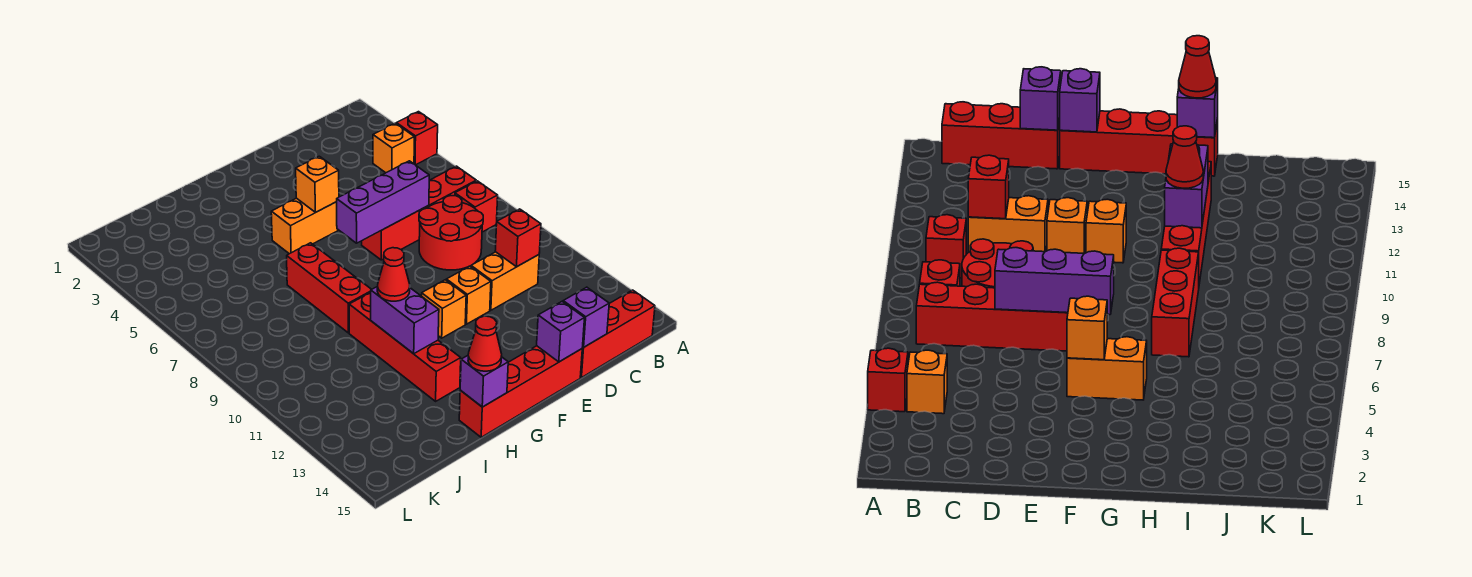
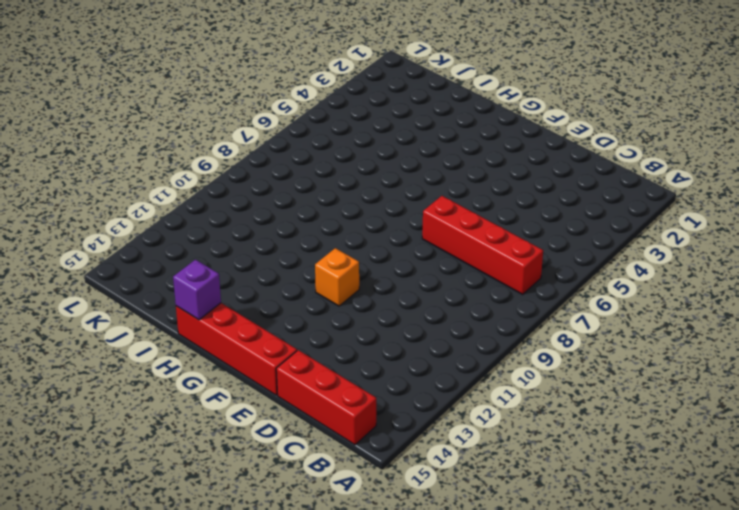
none -> red 1x1 brick [396,112,438,165]
none -> orange 1x1 brick [373,123,414,173]
none -> red 1x1 brick [455,181,498,232]

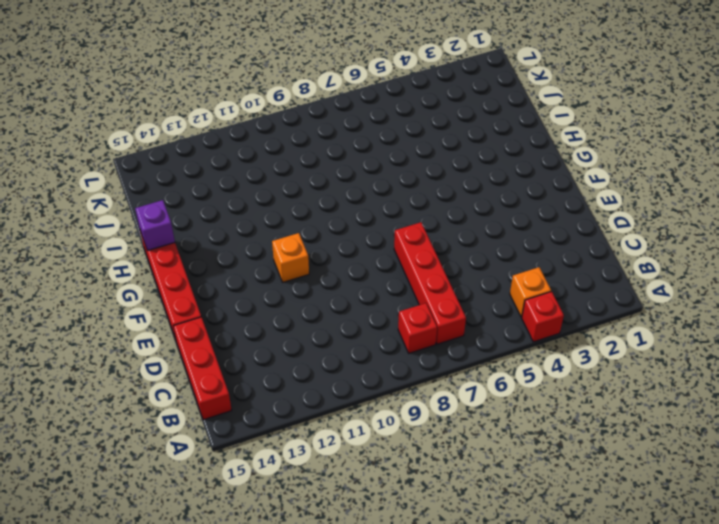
none -> red 1x1 brick [926,215,966,278]
none -> red 2x2 round brick [419,196,483,270]
none -> orange 1x2 brick [471,252,539,310]

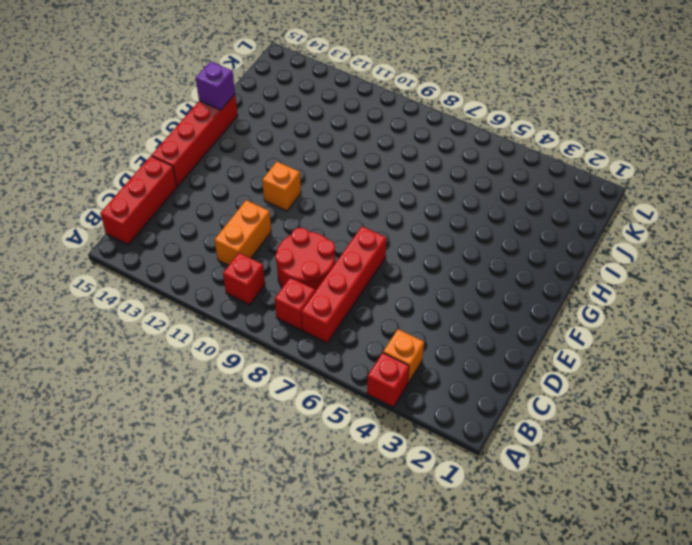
none -> orange 1x1 brick [446,266,491,324]
none -> orange 1x2 brick [271,198,338,254]
none -> red 1x3 brick [287,243,371,333]

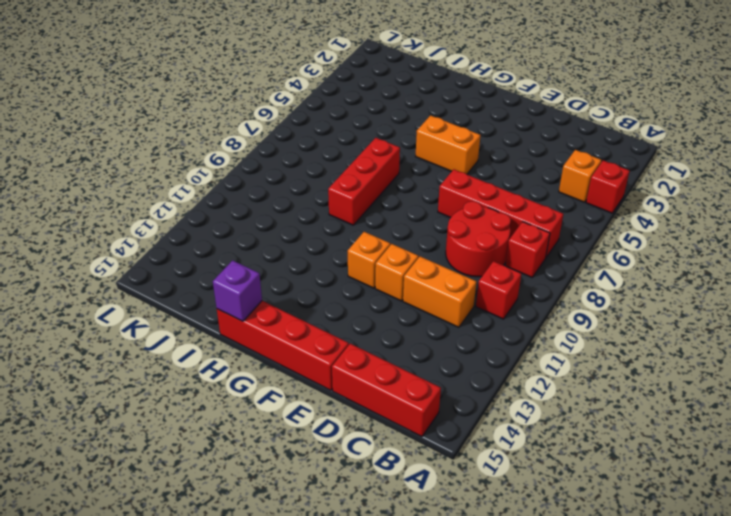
none -> red 1x4 brick [349,293,461,401]
none -> red 1x1 brick [495,209,541,267]
none -> purple 1x3 brick [337,161,429,243]

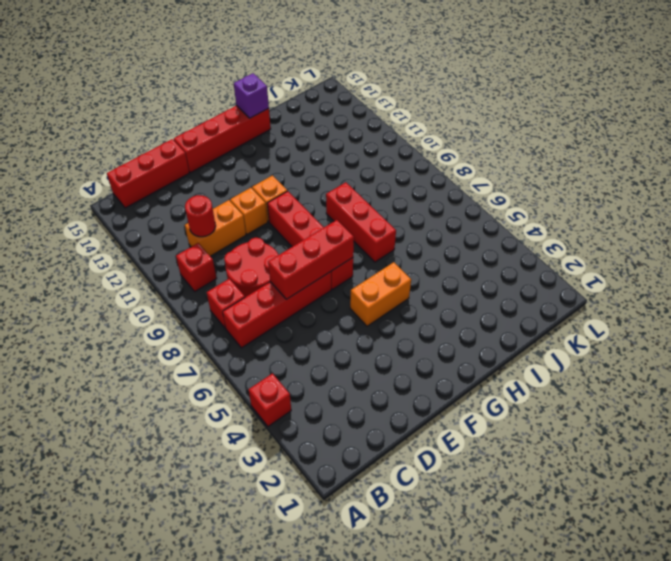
red 1x1 round brick [185,195,216,237] -> red 1x1 brick [495,209,541,267]
red 1x3 brick [268,220,354,299] -> purple 1x3 brick [337,161,429,243]
red 1x4 brick [267,191,353,289] -> red 1x4 brick moved to [349,293,461,401]
none -> orange 1x1 brick [373,123,414,173]
none -> purple 1x1 brick [563,287,609,347]
none -> purple 1x1 brick [537,302,585,362]

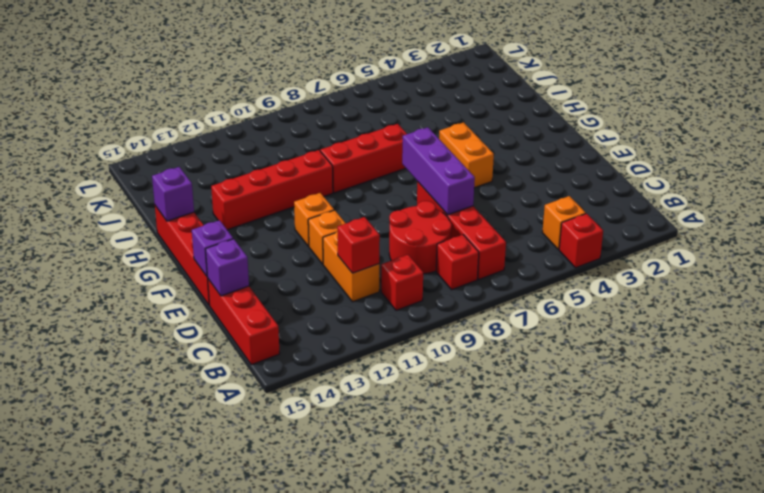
none -> orange 1x1 brick [296,156,339,212]
none -> purple 1x2 brick [371,287,439,354]
none -> red 1x1 cone [377,248,410,301]

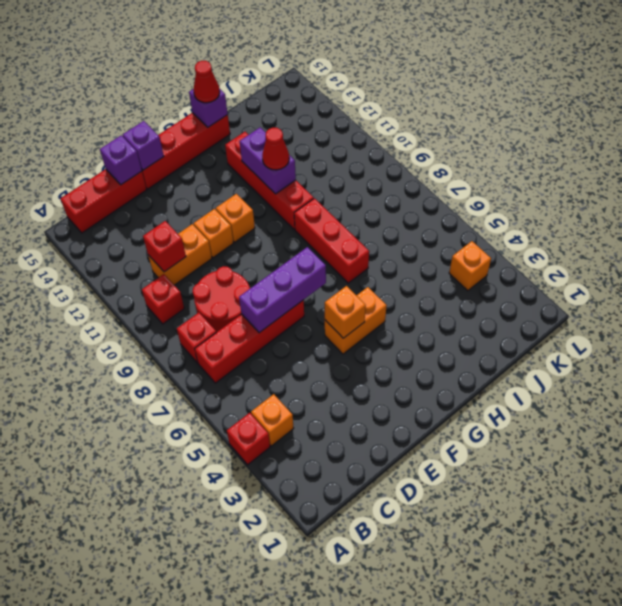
orange 1x1 brick [449,241,491,291] -> none

